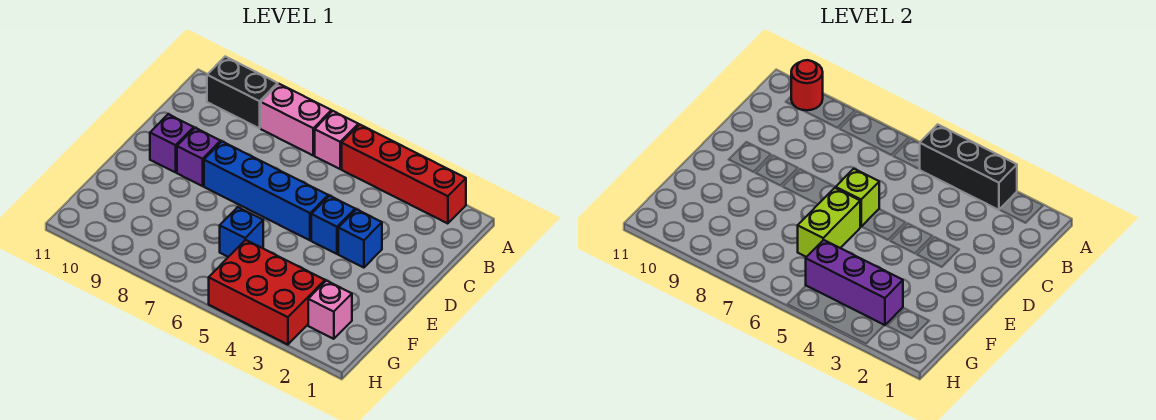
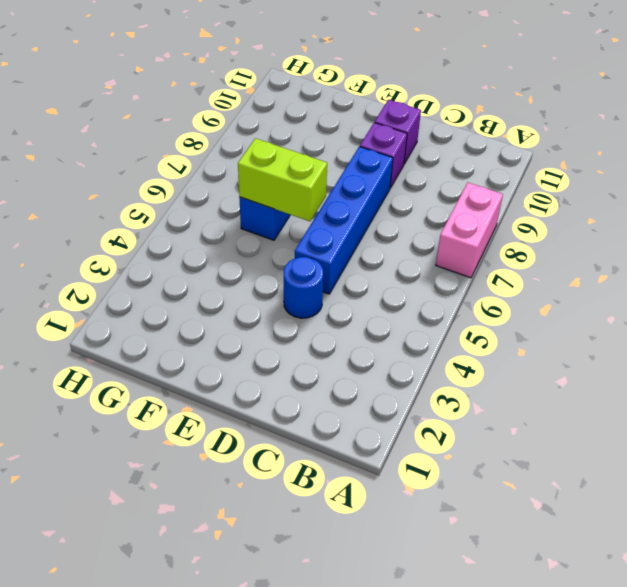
blue 1x1 round brick [284,257,323,318] -> blue 1x1 brick [311,196,355,254]
none -> red 1x4 brick [342,124,466,224]
none -> pink 1x1 brick [315,111,358,169]
none -> black 1x2 brick [207,57,278,128]

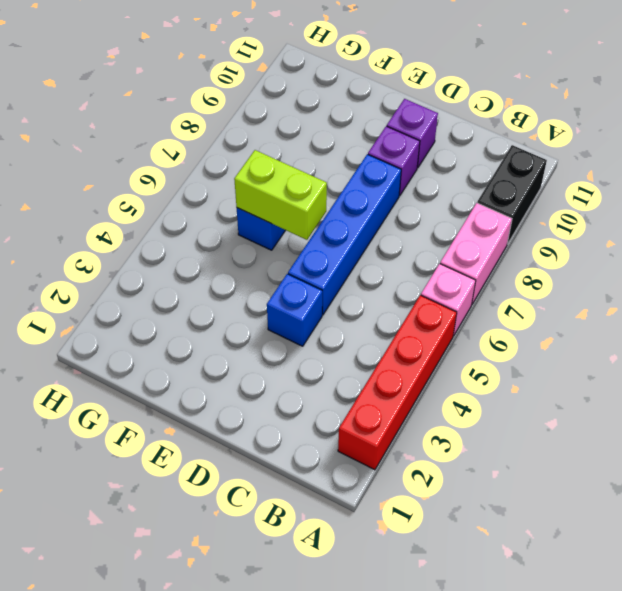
none -> blue 1x1 brick [338,209,382,268]
none -> pink 1x1 brick [308,281,352,339]
none -> red 2x3 brick [209,240,325,345]

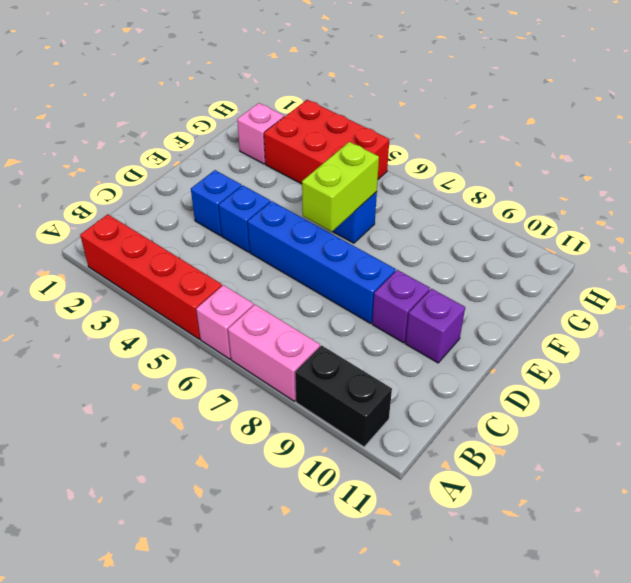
none -> black 1x3 brick [920,124,1017,210]
none -> red 1x1 round brick [791,60,823,110]
none -> lime 1x1 brick [836,169,879,227]

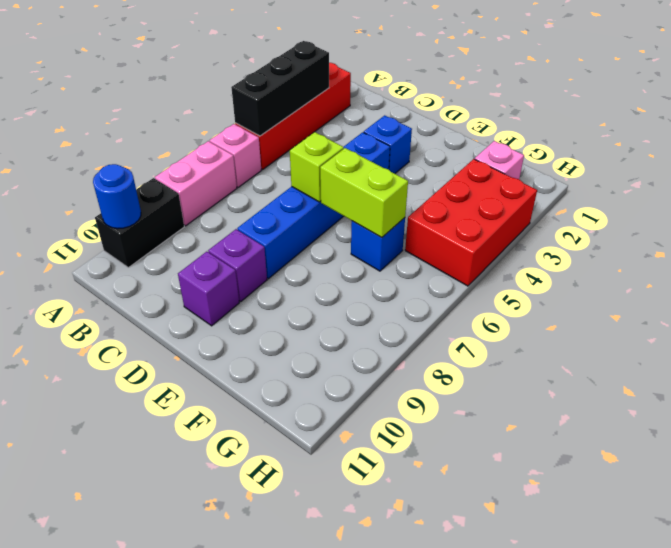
blue 1x1 round brick [93,164,141,229] -> red 1x1 round brick [791,60,823,110]
none -> purple 1x3 brick [806,240,903,325]

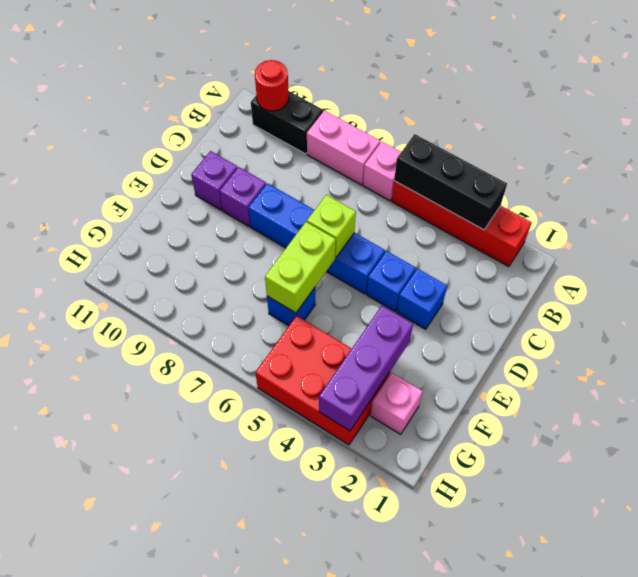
purple 1x3 brick [319,306,413,431] -> purple 1x3 brick turned to [806,240,903,325]

